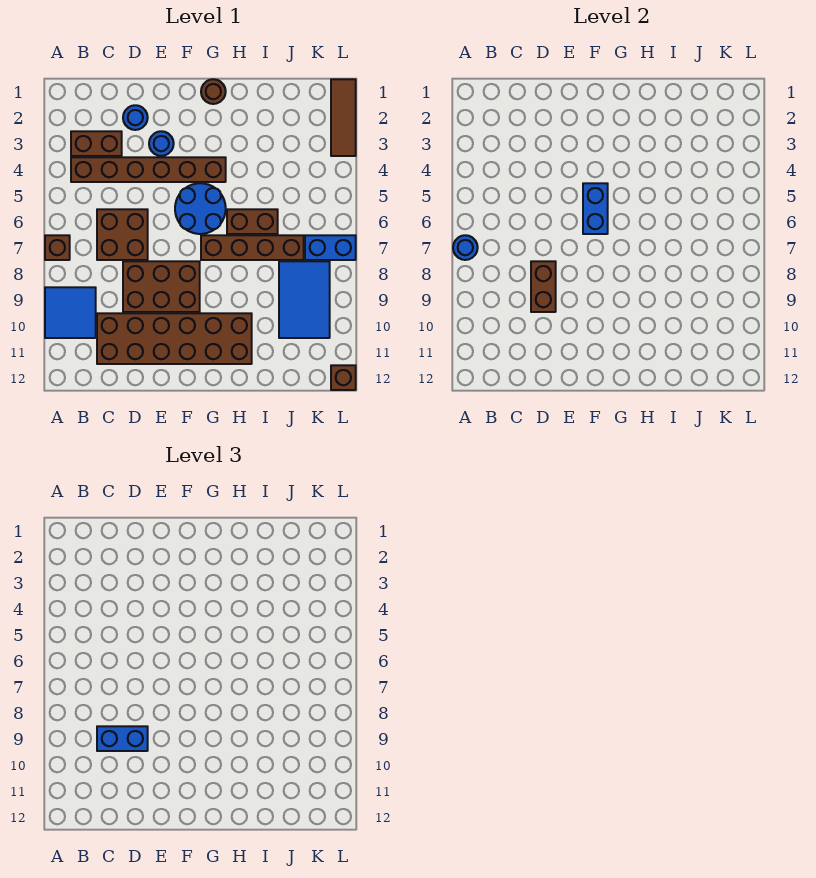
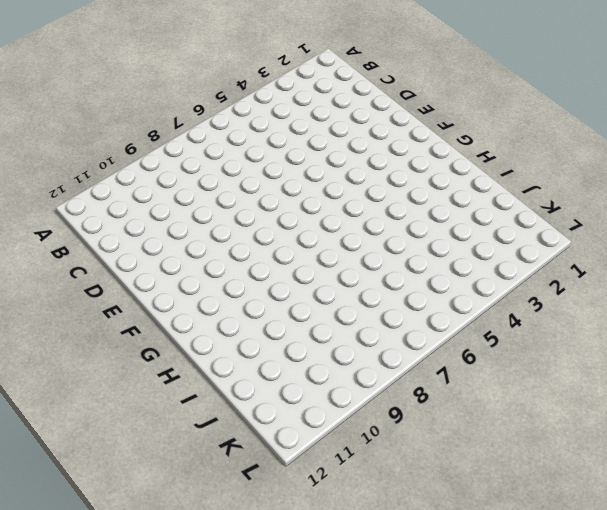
none -> brown 1x1 brick [45,235,70,260]
none -> blue 2x2 tile [45,287,96,338]
none -> brown 1x2 brick [71,131,122,156]

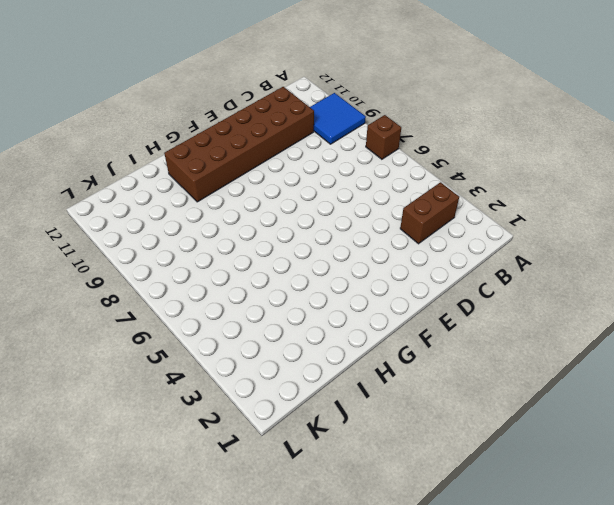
none -> brown 1x6 brick [71,157,226,182]
none -> brown 2x2 brick [97,209,148,260]
none -> blue 1x1 round brick [123,105,148,130]

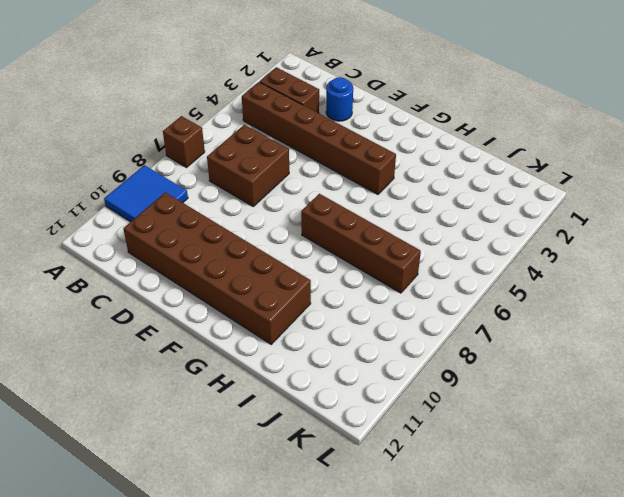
none -> brown 2x3 brick [123,261,200,312]
none -> blue 1x1 round brick [149,131,174,156]
none -> blue 2x2 round brick [175,183,226,234]

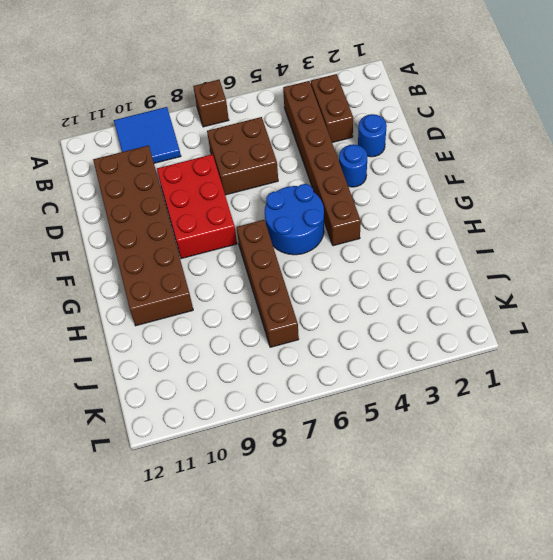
red 2x3 brick [157,154,237,259] -> brown 2x3 brick [123,261,200,312]
none -> brown 1x1 round brick [201,79,226,104]
none -> brown 1x2 brick [227,209,278,234]
none -> blue 2x3 tile [279,261,330,338]

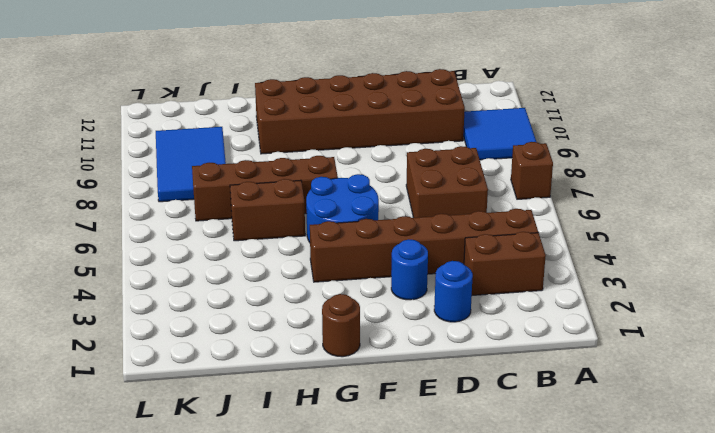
none -> brown 2x3 brick [123,261,200,312]
none -> blue 1x2 brick [305,235,356,260]
none -> brown 1x3 tile [331,79,356,156]

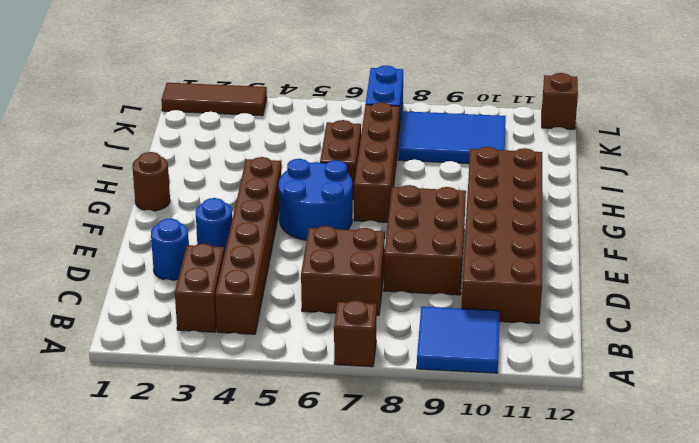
none -> blue 1x1 round brick [453,235,478,260]
none -> brown 1x2 brick [531,261,556,312]
none -> blue 1x2 brick [583,183,608,234]

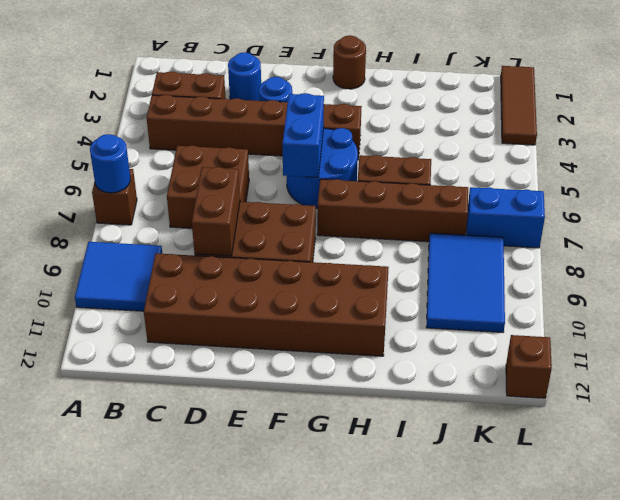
none -> blue 1x2 brick [97,726,148,751]

